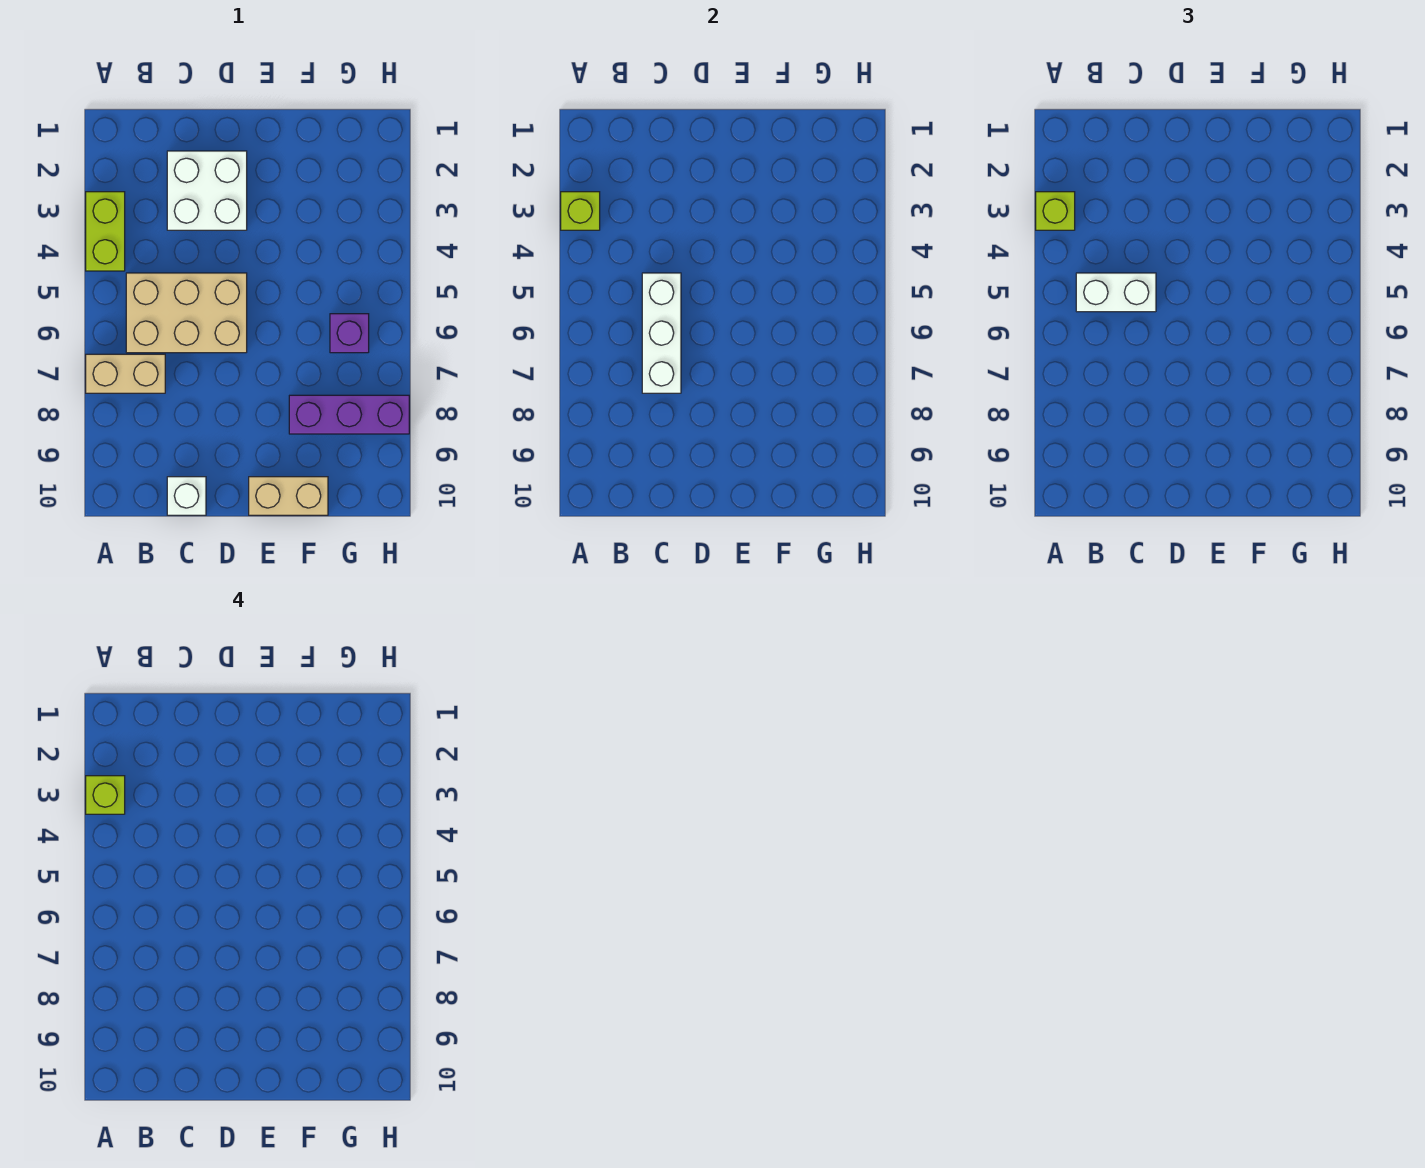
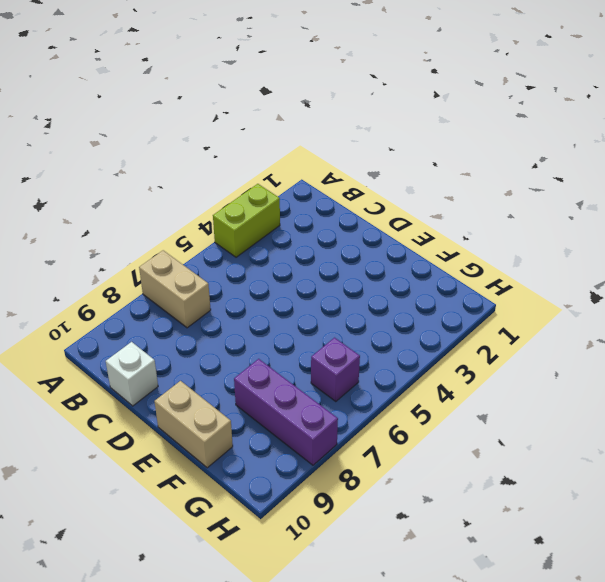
none -> tan 2x3 brick [126,273,247,353]
none -> white 2x2 brick [167,151,247,230]
none -> lime 1x1 brick [561,192,600,230]

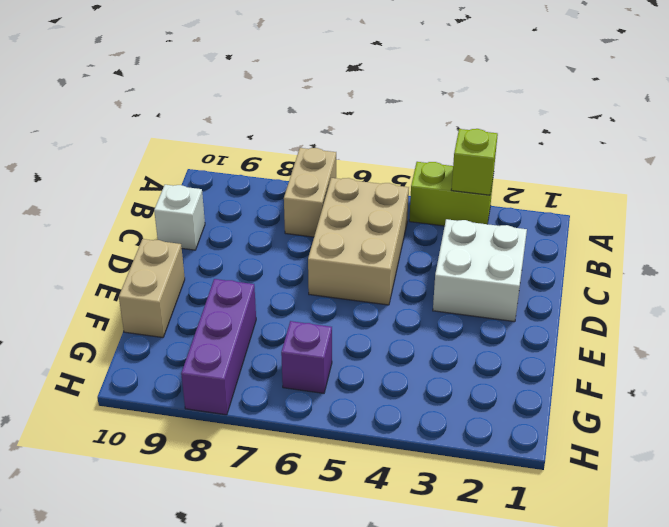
none -> white 1x3 brick [642,273,681,393]
none -> lime 1x1 brick [1036,192,1075,230]
none -> white 1x2 brick [1076,273,1156,312]

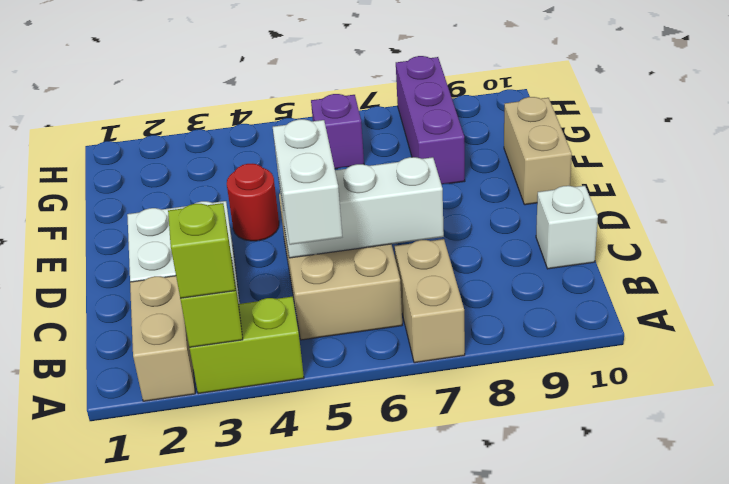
tan 1x2 brick [130,276,195,401] -> none
red 1x1 round brick [227,164,279,241] -> none
none -> lime 1x1 brick [86,776,125,814]

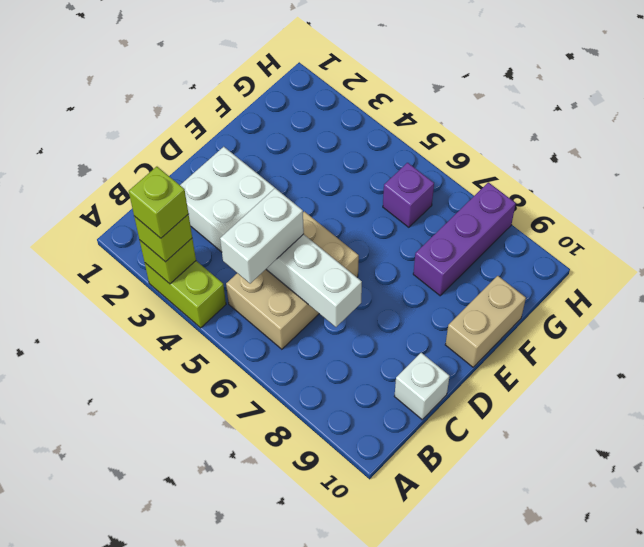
none -> tan 1x2 brick [86,354,165,393]

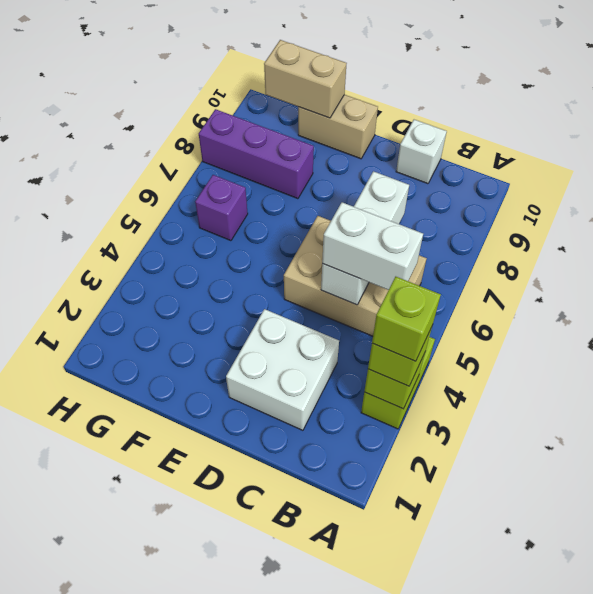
tan 1x2 brick [264,40,347,118] -> tan 1x2 brick moved to [86,354,165,393]

